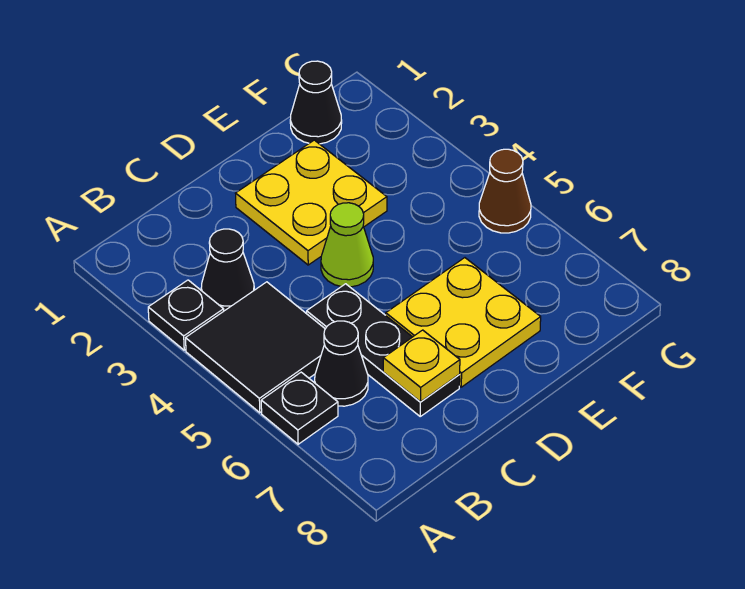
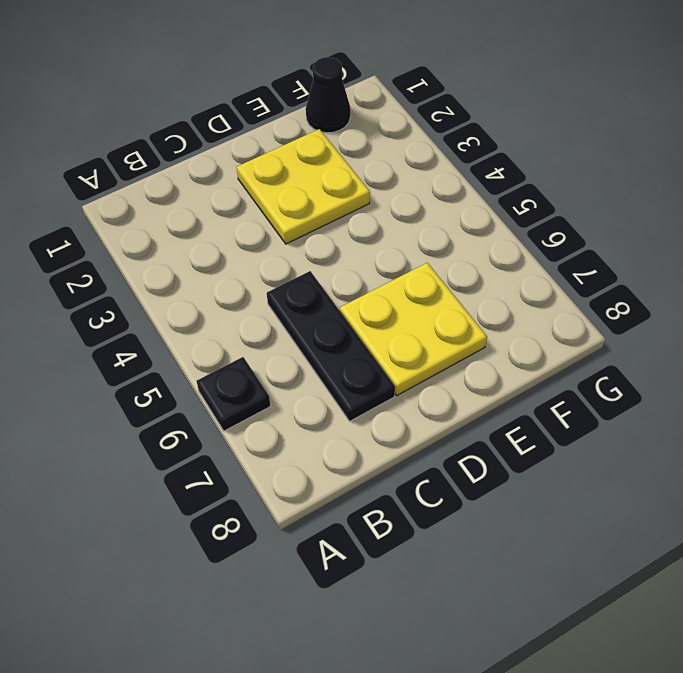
none -> black 1x1 plate [148,280,224,350]
none -> black 2x2 tile [186,282,325,413]
none -> black 1x1 cone [201,229,254,311]

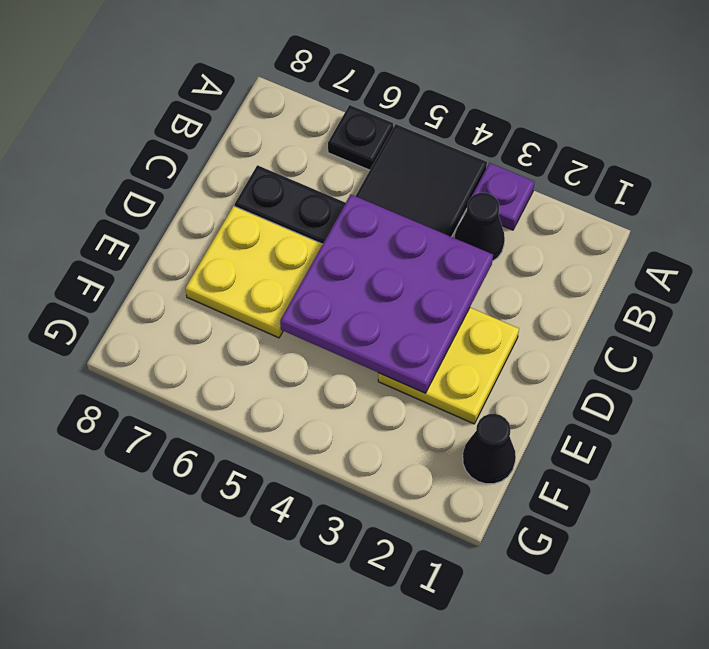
purple 1x1 plate [472,163,535,230] -> black 1x1 plate [148,280,224,350]
purple 3x3 plate [280,195,493,393] -> none
none -> black 1x1 cone [315,321,368,406]
none -> lime 1x1 cone [321,203,373,287]
none -> brown 1x1 cone [479,149,531,233]

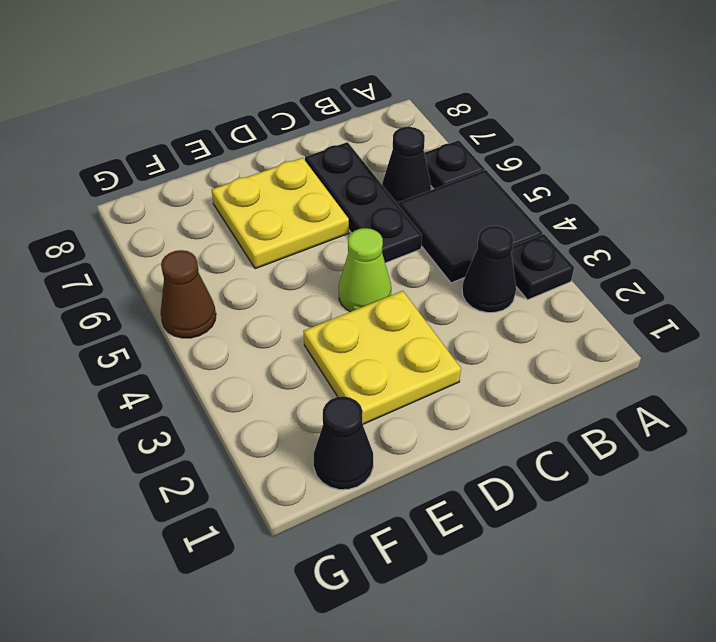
none -> yellow 1x1 plate [383,330,460,402]

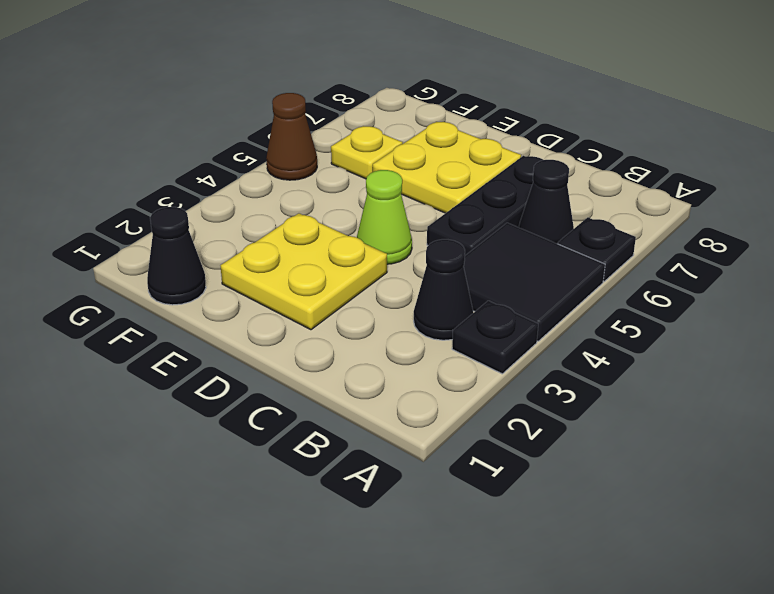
yellow 1x1 plate [331,126,403,179] -> yellow 1x1 plate moved to [383,330,460,402]

